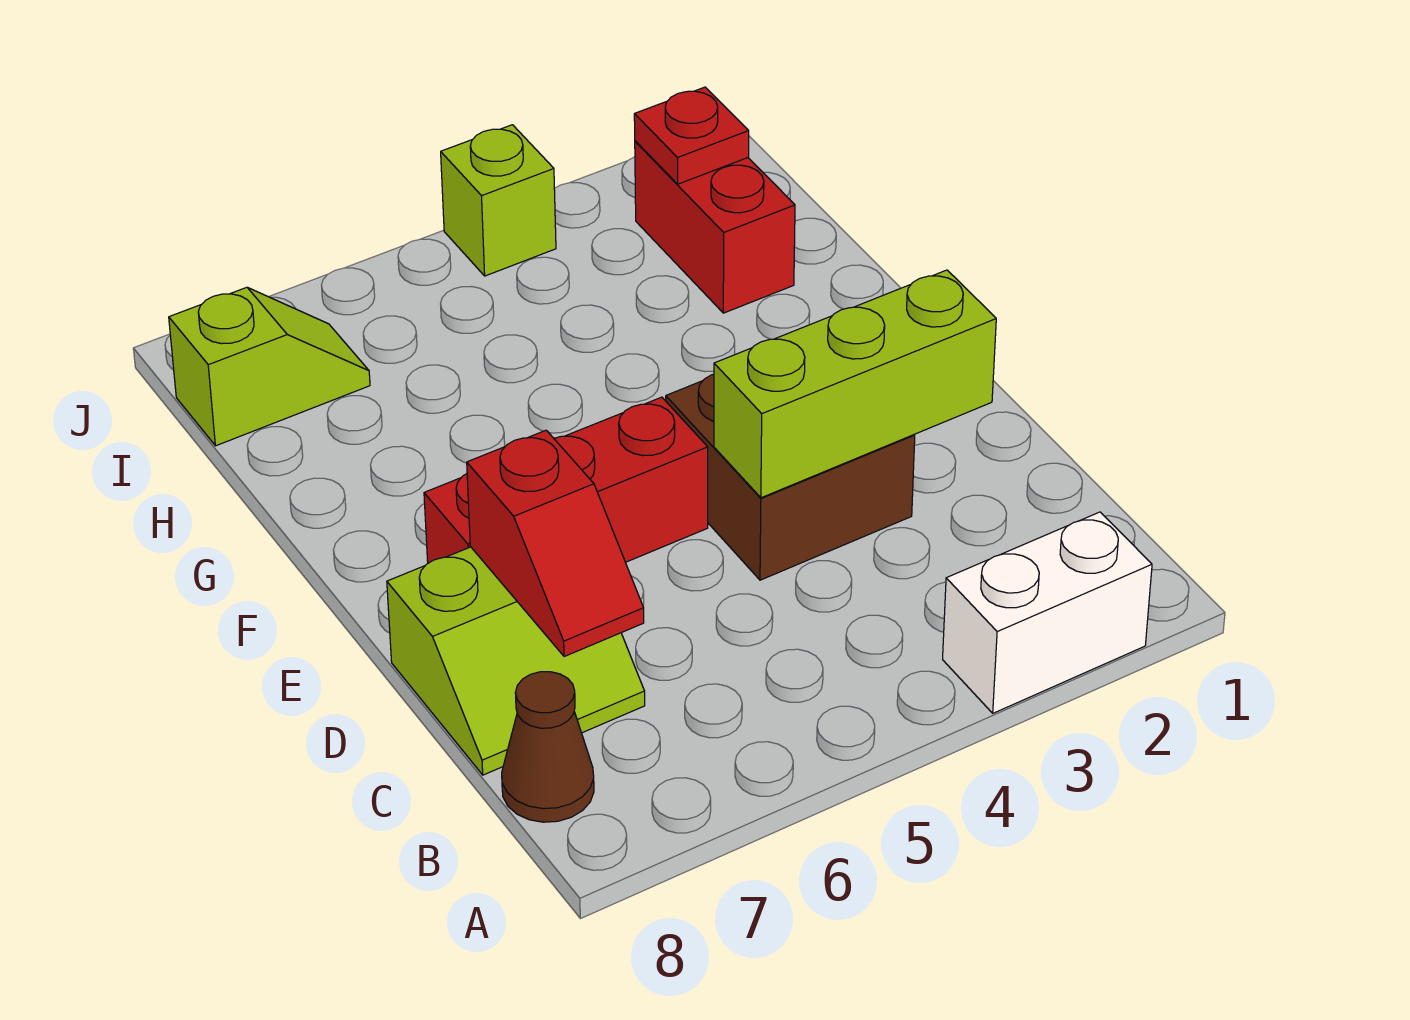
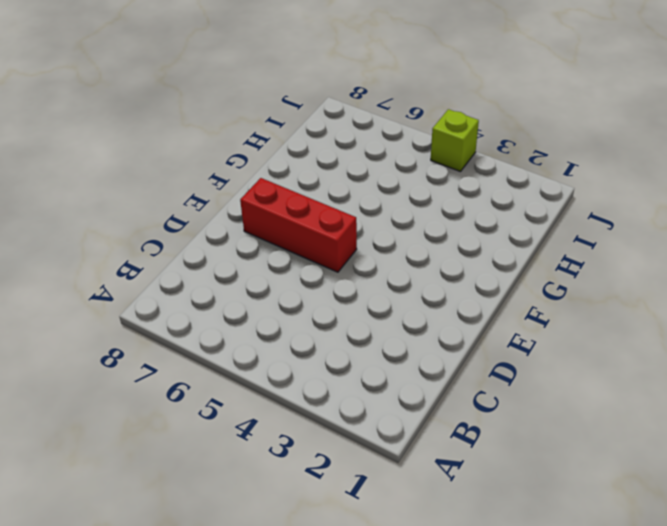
none -> white 1x2 brick [943,512,1152,713]
none -> brown 1x1 cone [502,672,594,822]

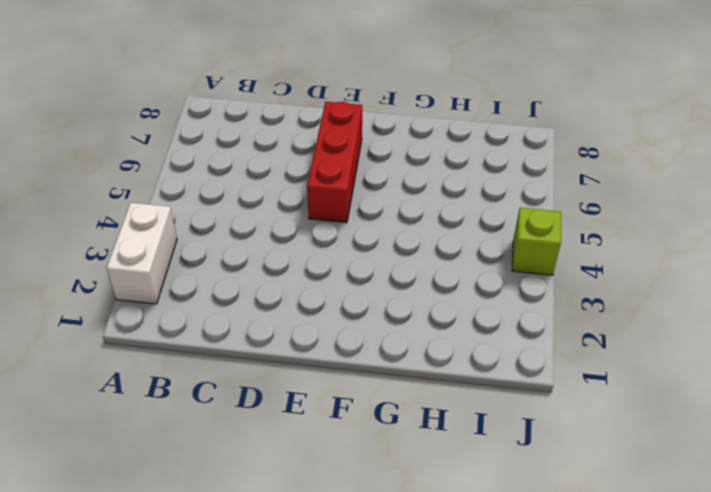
none -> brown 1x1 cone [502,672,594,822]
none -> lime 2x2 slope [387,547,645,775]

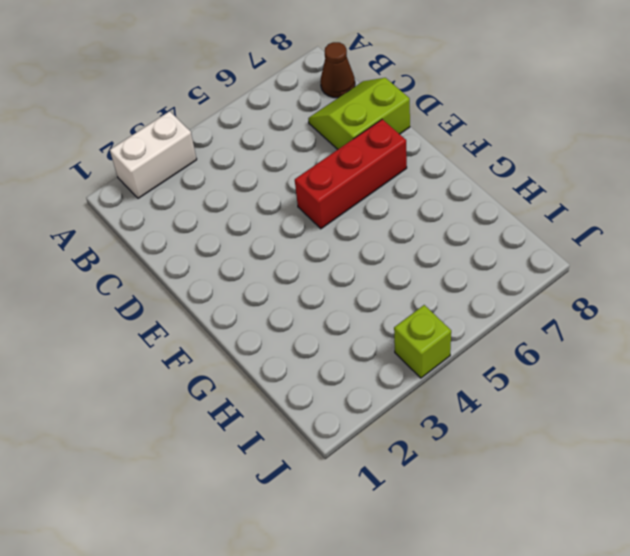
none -> brown 2x2 brick [666,374,915,580]
none -> red 1x2 brick [635,141,795,313]

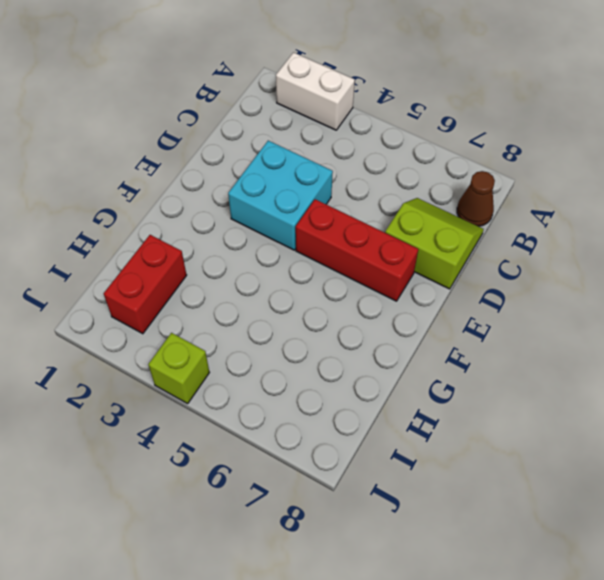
cyan 2x2 brick [228,141,333,250] -> brown 2x2 brick [666,374,915,580]
none -> lime 1x2 slope [169,287,370,446]
none -> red 1x2 slope [467,430,644,657]

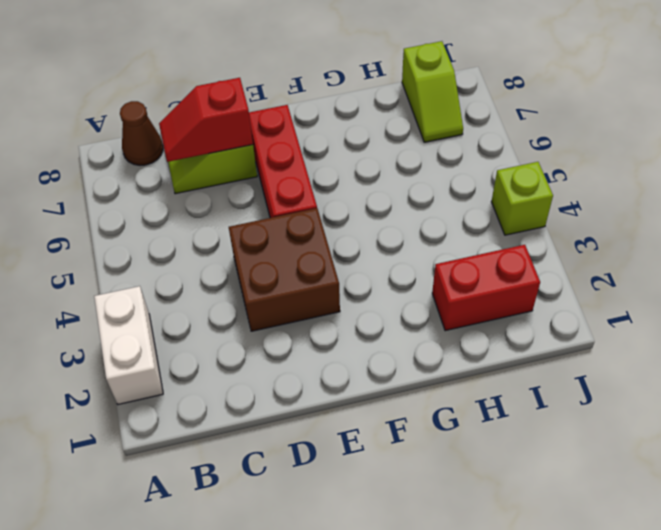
none -> lime 1x3 brick [714,270,996,498]
none -> red 1x1 plate [634,87,749,184]

